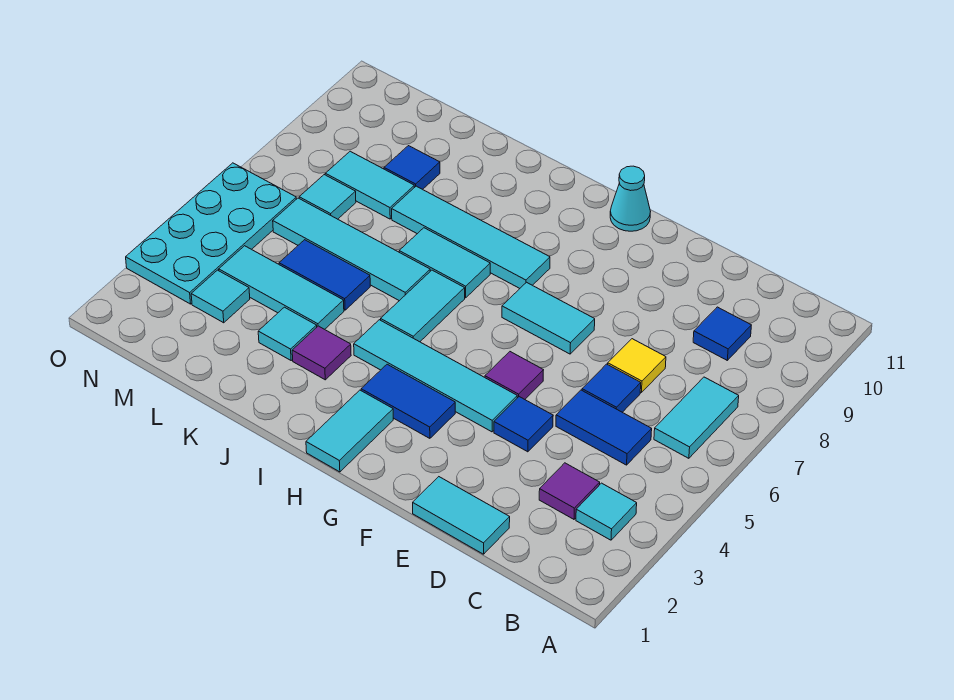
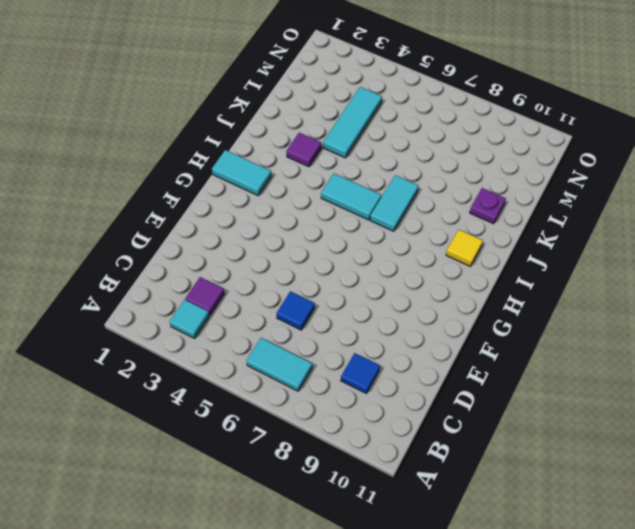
yellow 1x1 tile [446,230,483,266] -> yellow 1x1 tile moved to [608,339,666,392]
purple 1x1 plate [470,188,506,224] -> none
none -> blue 1x2 tile [556,390,652,465]
none -> cyan 1x2 tile [413,477,510,554]
none -> blue 1x1 tile [494,397,553,452]

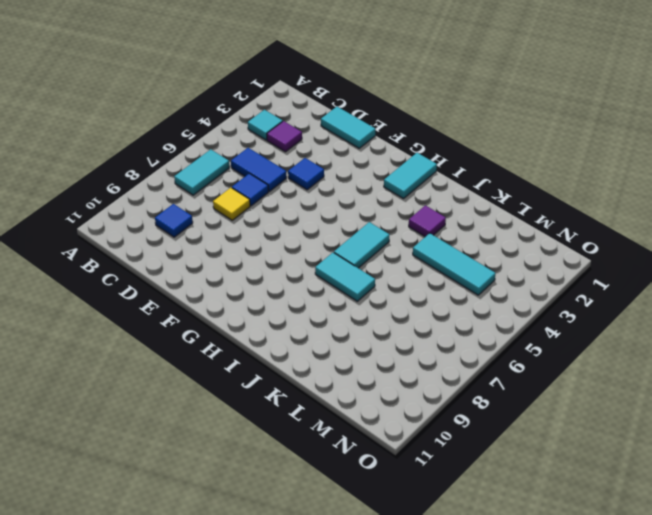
none -> cyan 1x4 tile [354,320,517,432]
none -> purple 1x1 tile [485,352,543,399]
none -> cyan 1x2 tile [502,282,595,354]

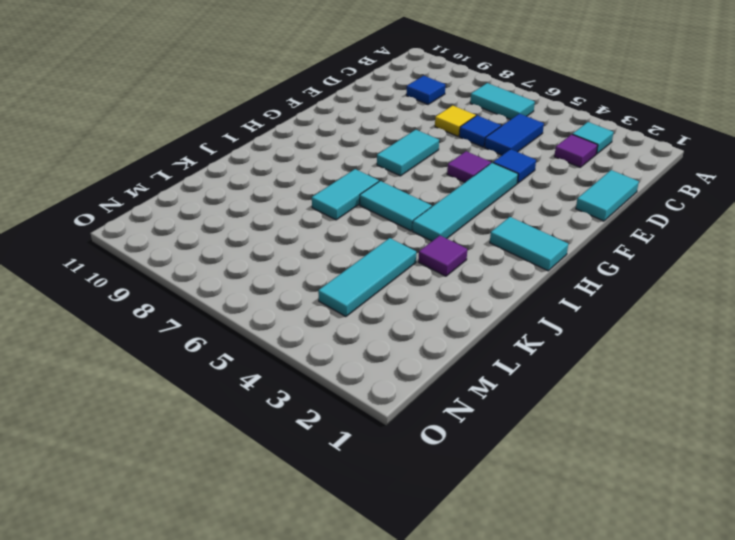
none -> blue 1x2 tile [361,364,455,438]
none -> cyan 1x1 cone [610,166,651,231]
none -> cyan 1x4 tile [392,186,550,288]

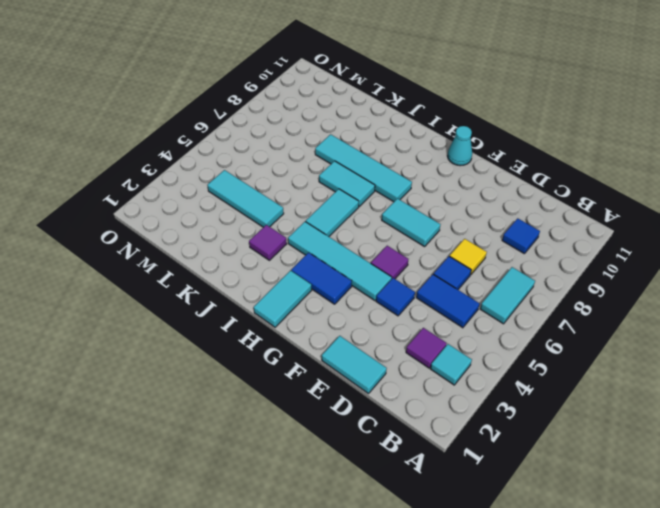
none -> cyan 1x4 tile [273,198,430,301]
none -> cyan 1x1 tile [258,307,317,360]
none -> blue 1x2 tile [279,240,370,310]

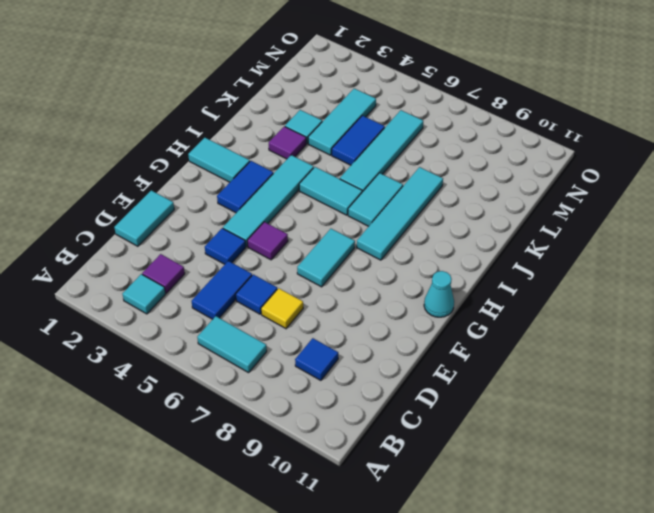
none -> cyan 1x2 tile [325,151,414,219]
none -> blue 1x1 tile [384,146,440,189]
none -> cyan 1x1 tile [191,270,250,323]

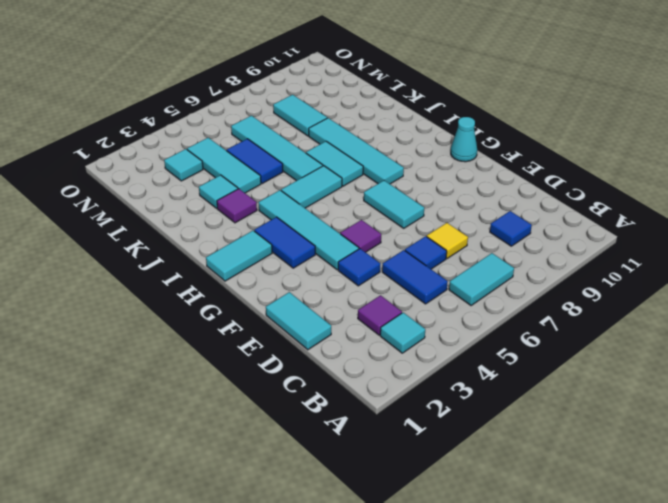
none -> blue 1x1 tile [384,146,440,189]
none -> cyan 1x1 tile [299,175,356,219]
none -> cyan 2x4 plate [126,163,296,304]

